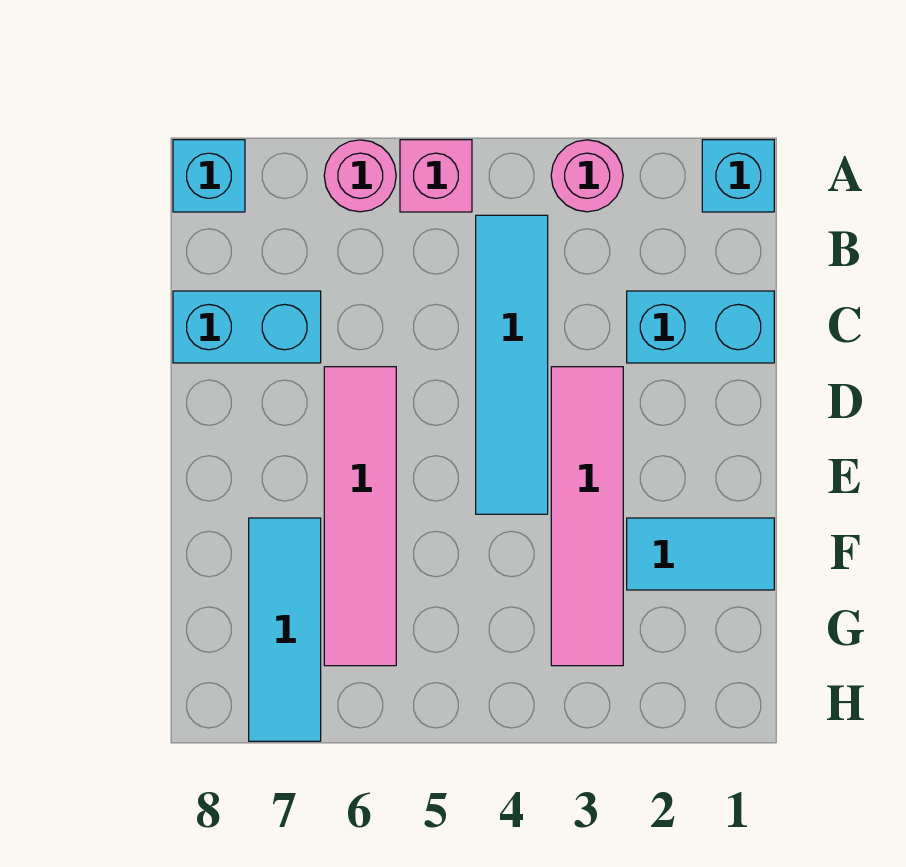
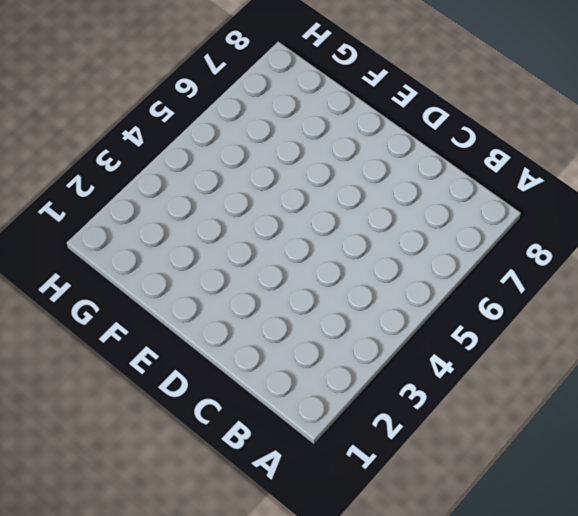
none -> cyan 1x1 brick [702,140,774,212]
none -> pink 1x1 round brick [551,140,623,212]
none -> pink 1x1 brick [400,140,472,212]

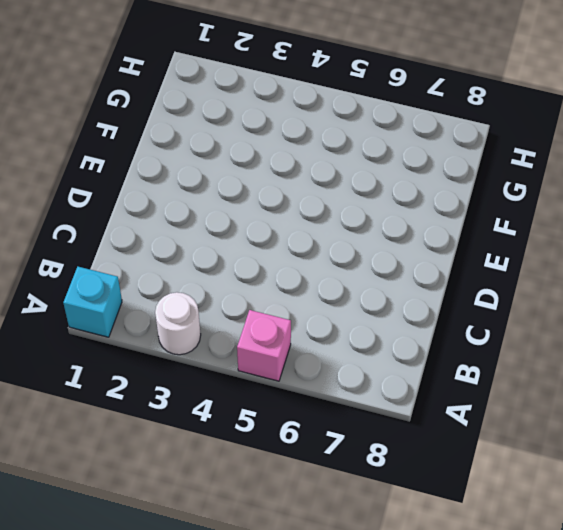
white 1x1 round brick [155,292,201,355] -> pink 1x1 round brick [551,140,623,212]
none -> pink 1x1 round brick [324,140,396,212]
none -> cyan 1x1 brick [173,140,245,212]
none -> cyan 1x4 tile [476,215,548,514]

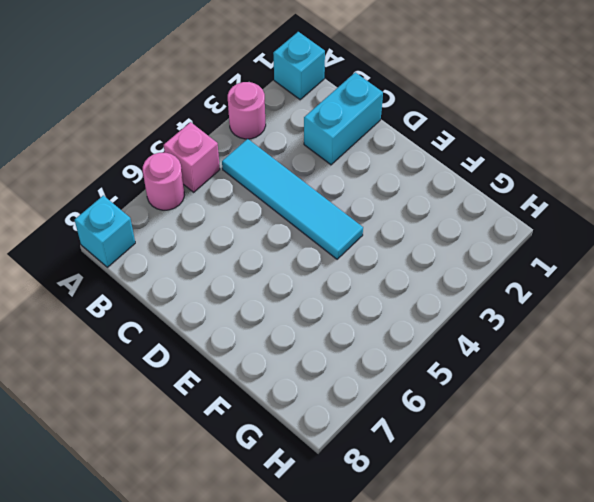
none -> cyan 1x2 brick [173,291,321,363]
none -> pink 1x4 tile [551,367,623,666]
none -> pink 1x4 tile [324,367,396,666]

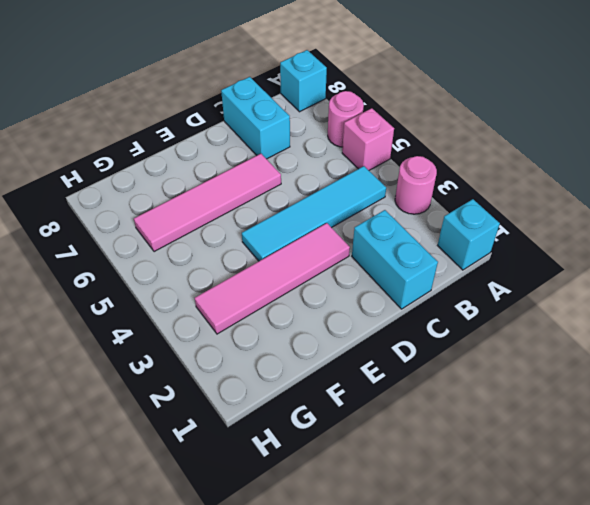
none -> cyan 1x2 tile [627,518,774,590]
none -> cyan 1x3 tile [249,518,321,741]

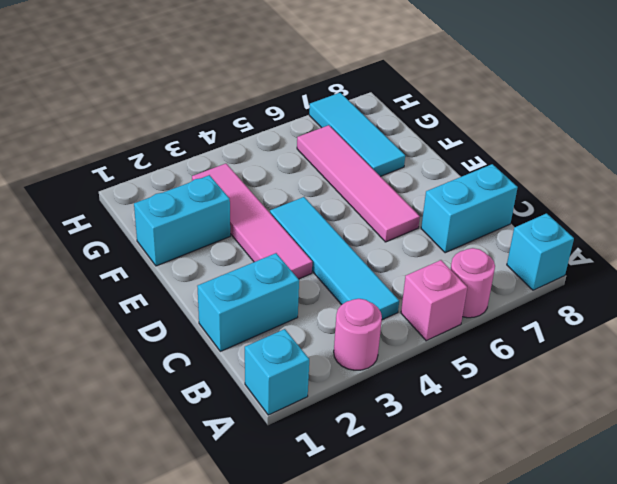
cyan 1x2 brick [134,175,230,266] -> cyan 1x2 tile [627,518,774,590]

